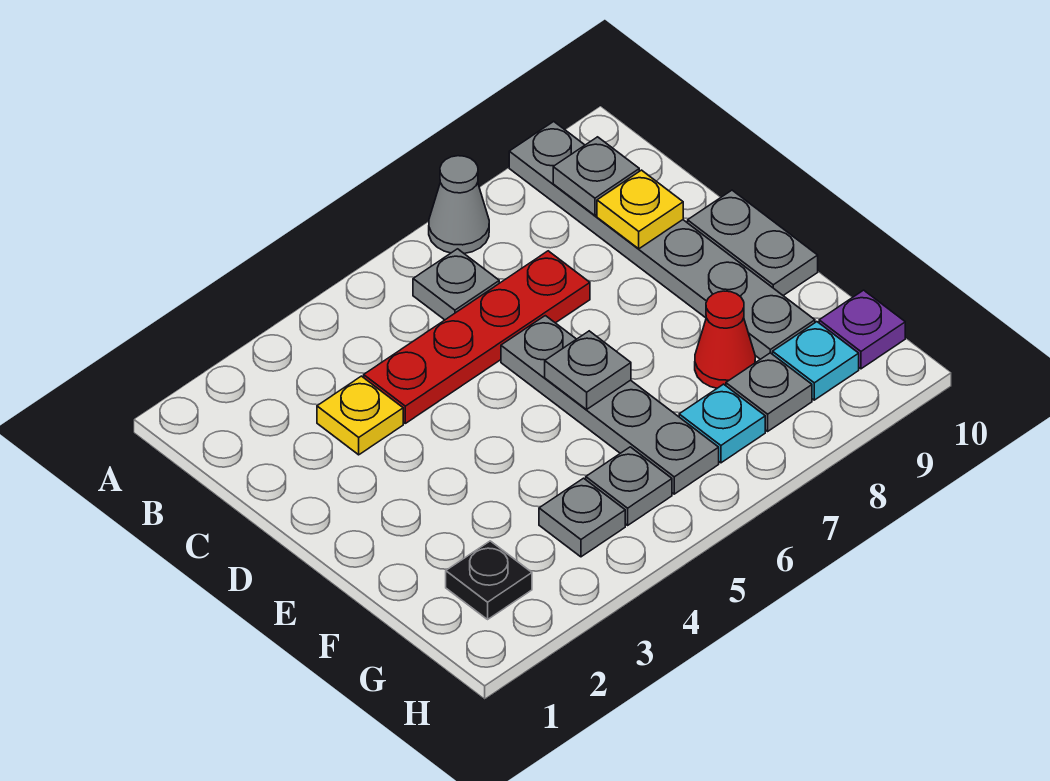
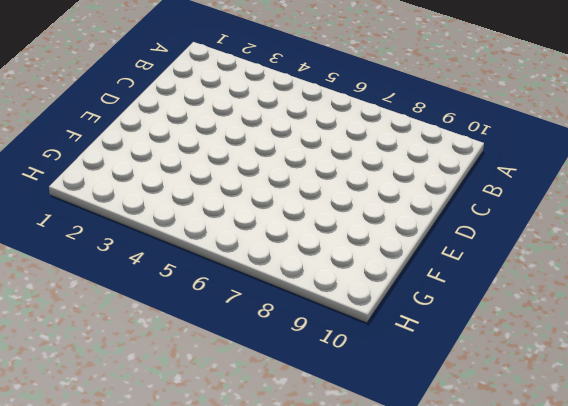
none -> grey 1x1 cone [429,156,489,253]
none -> grey 1x6 plate [509,121,815,359]
none -> grey 1x1 plate [413,249,499,320]

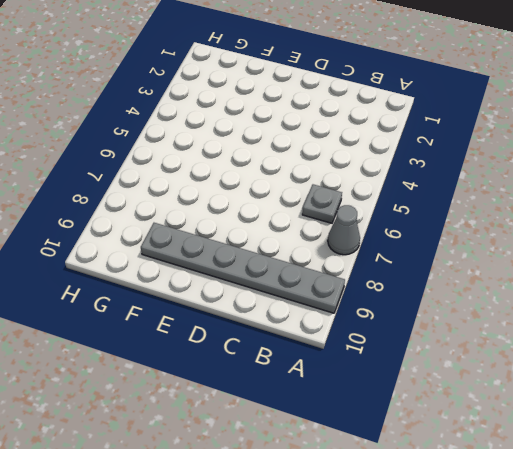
none -> yellow 1x1 plate [317,376,403,455]
none -> red 1x4 plate [364,251,590,423]
none -> grey 1x4 plate [501,316,719,494]

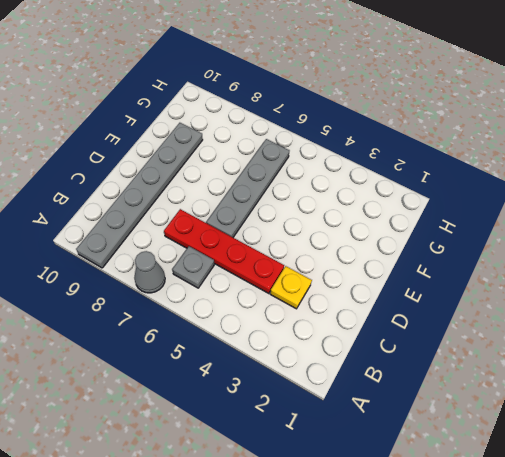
none -> grey 1x2 plate [688,190,818,295]
none -> red 1x1 cone [695,291,755,388]
none -> black 1x1 plate [446,541,532,619]

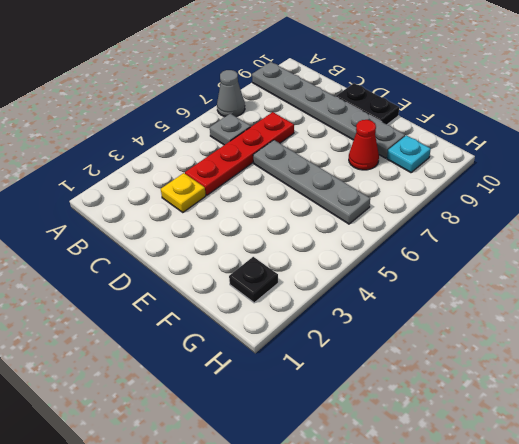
black 1x2 plate [336,83,399,125] -> grey 1x2 plate [688,190,818,295]
none -> grey 1x1 plate [539,478,625,557]
none -> grey 1x1 plate [586,447,672,525]
none -> cyan 1x1 plate [679,384,765,463]

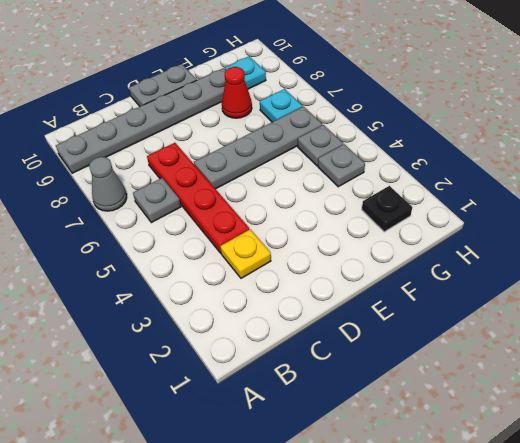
none -> grey 1x1 plate [726,353,812,431]
none -> purple 1x1 plate [819,290,905,369]
none -> grey 1x1 plate [553,137,639,215]

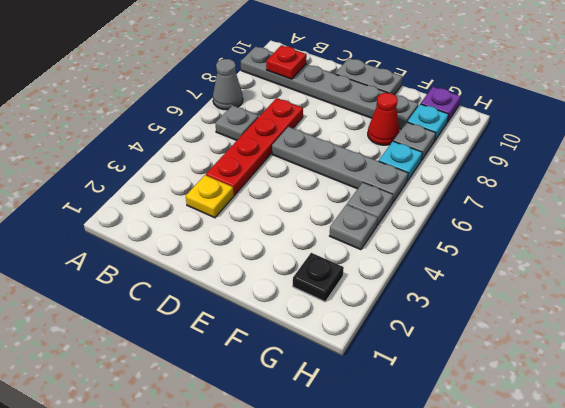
red 1x1 plate [266,45,307,79] -> grey 1x1 plate [553,137,639,215]
none -> yellow 1x1 plate [597,170,683,249]
none -> grey 1x1 plate [545,331,631,410]

